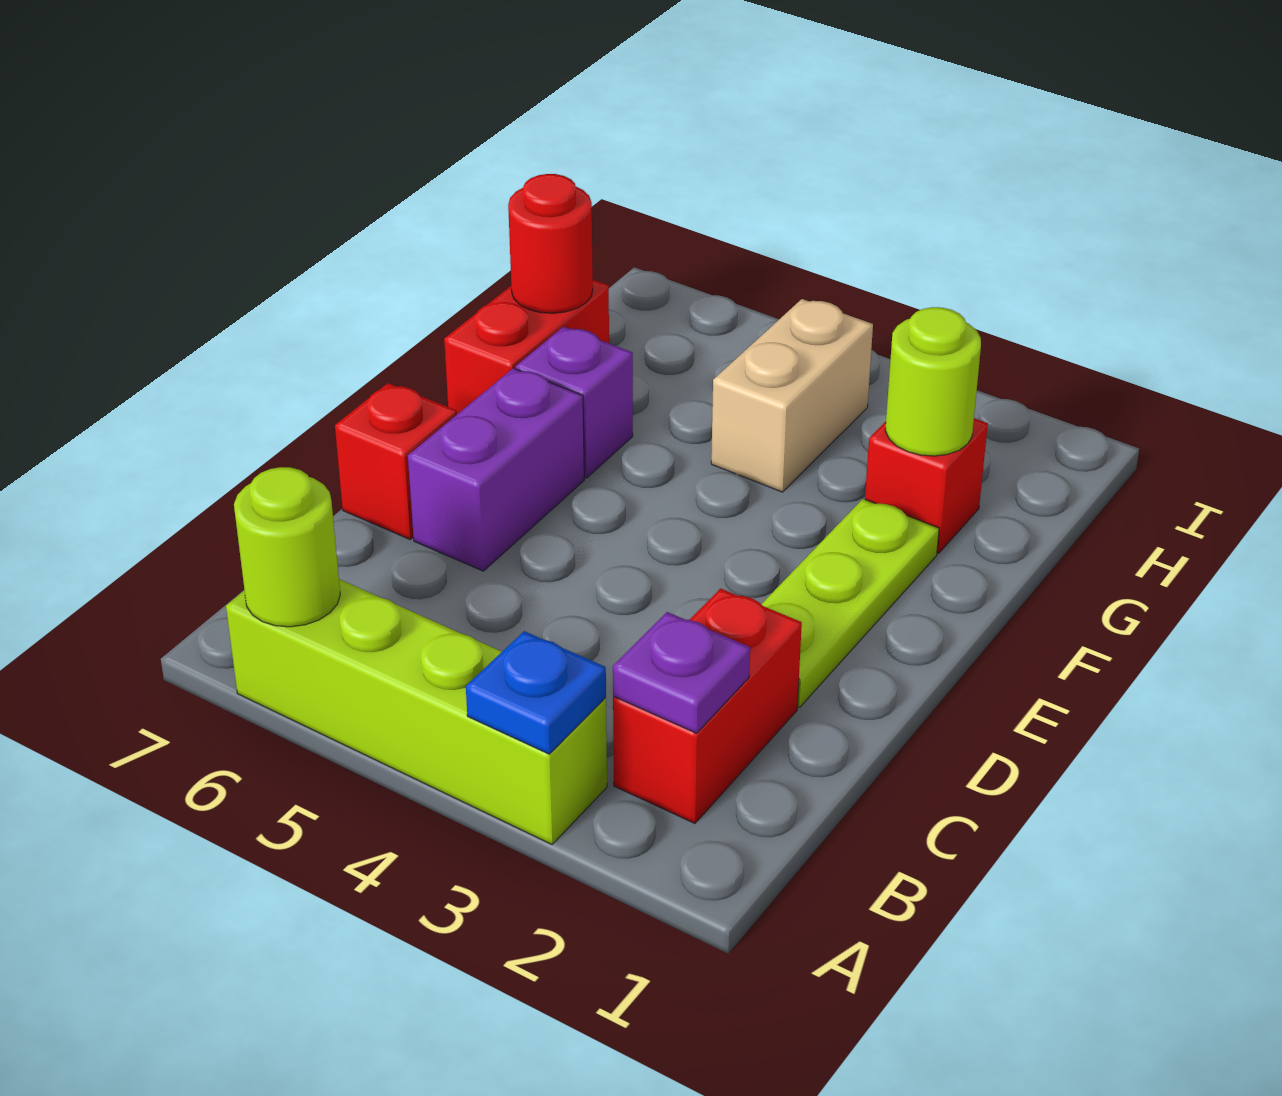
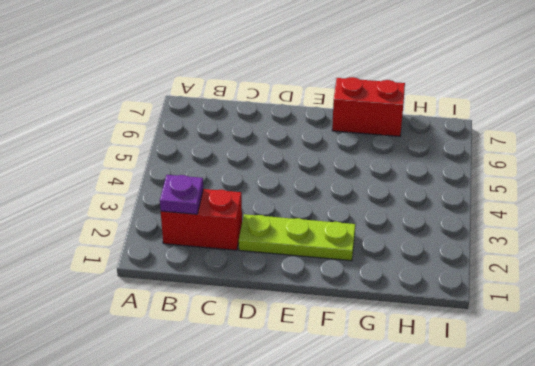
none -> lime 1x4 brick [226,579,607,844]
none -> purple 1x2 brick [408,368,584,571]
none -> red 1x1 brick [335,383,457,539]

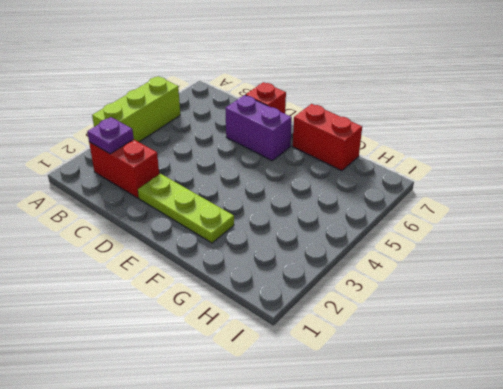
lime 1x3 brick [92,76,180,142] -> lime 1x4 brick [226,579,607,844]
none -> purple 1x1 brick [516,326,633,478]
none -> red 1x1 brick [865,418,988,553]
none -> tan 1x2 brick [711,299,873,492]

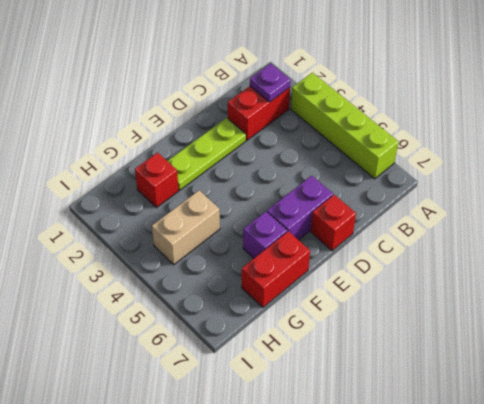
none -> blue 1x1 plate [466,631,606,754]
none -> lime 1x1 round brick [234,467,340,627]
none -> lime 1x1 round brick [885,307,981,456]

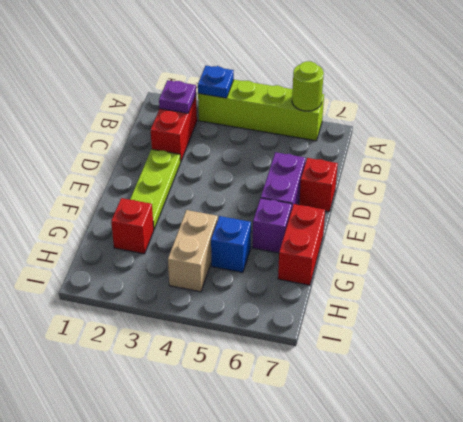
blue 1x1 brick [211,216,251,272] -> none
none -> lime 1x1 round brick [885,307,981,456]
none -> red 1x1 round brick [508,174,593,313]

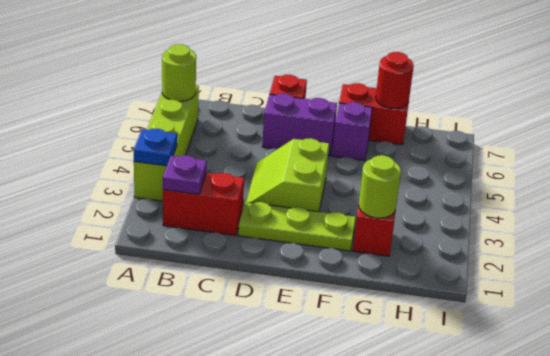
lime 2x2 slope [246,138,329,212] -> none
none -> tan 1x2 brick [711,299,873,492]

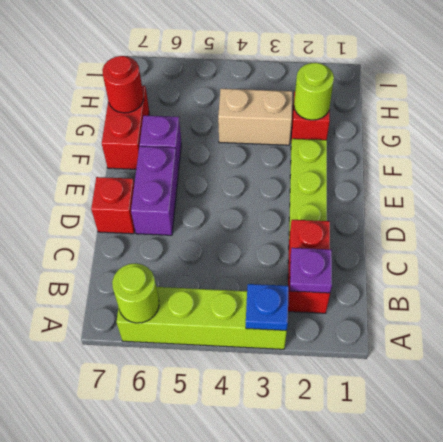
tan 1x2 brick [218,89,292,145] -> tan 1x2 brick turned to [711,299,873,492]

